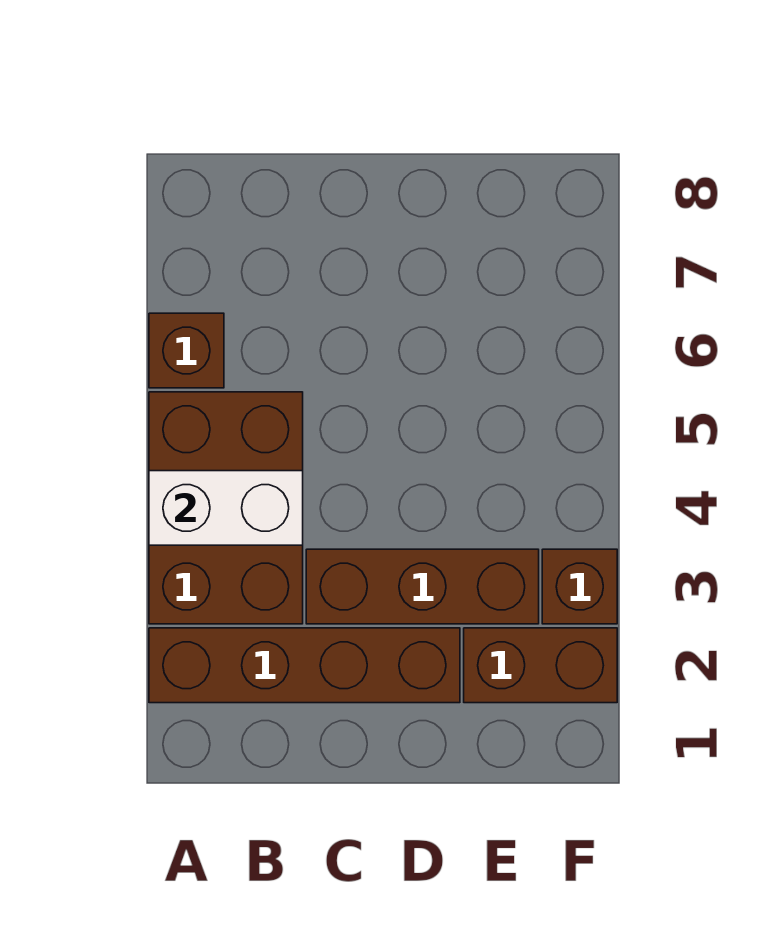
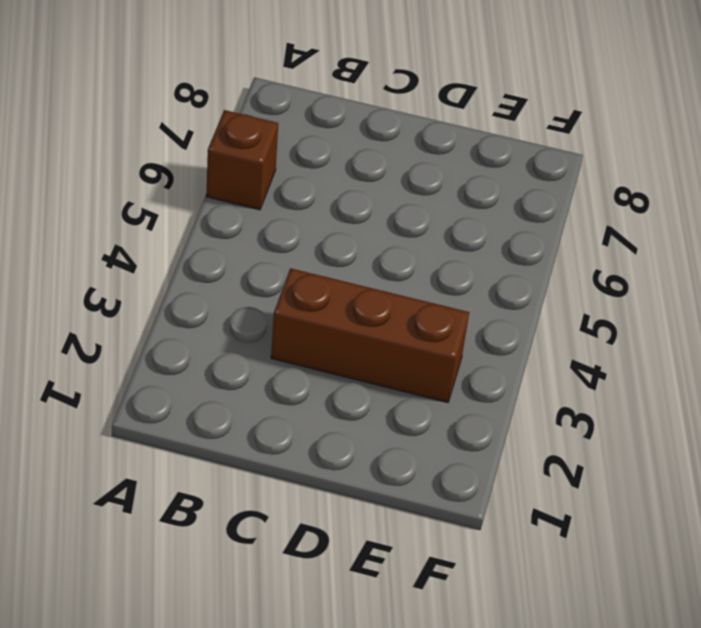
none -> brown 1x4 brick [149,628,460,703]
none -> brown 2x3 brick [149,392,303,624]

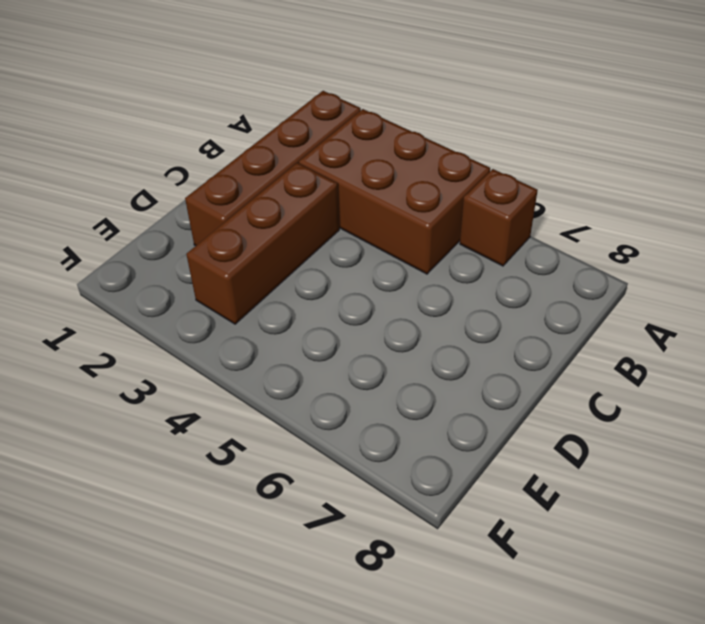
none -> brown 1x2 brick [464,628,617,703]
none -> brown 1x1 brick [542,549,617,624]

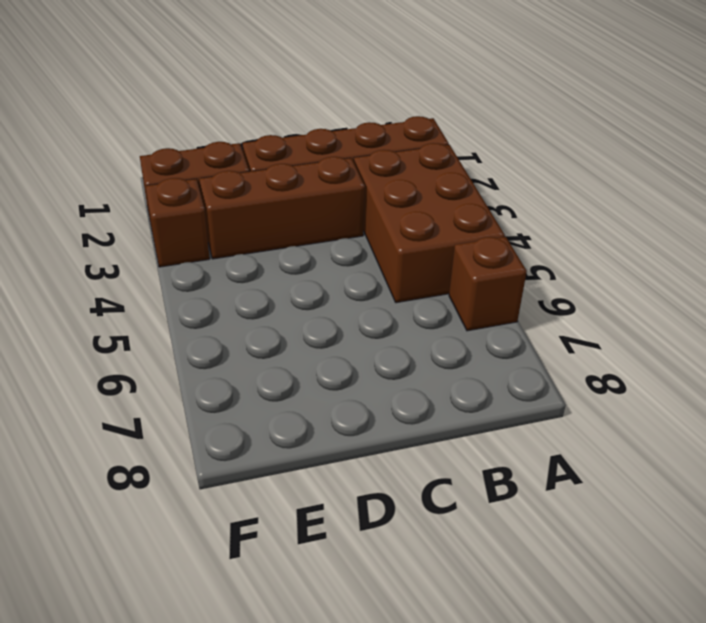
none -> white 1x2 brick [149,471,303,545]

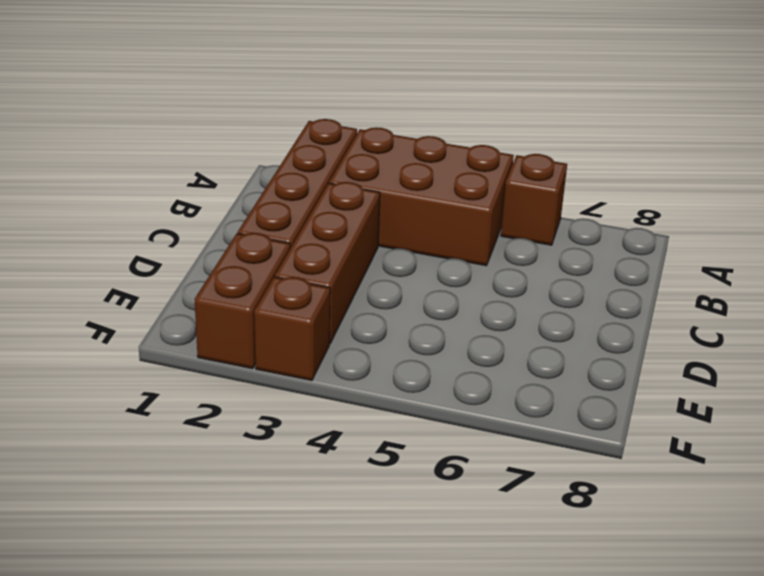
none -> white 1x2 brick [149,471,303,545]

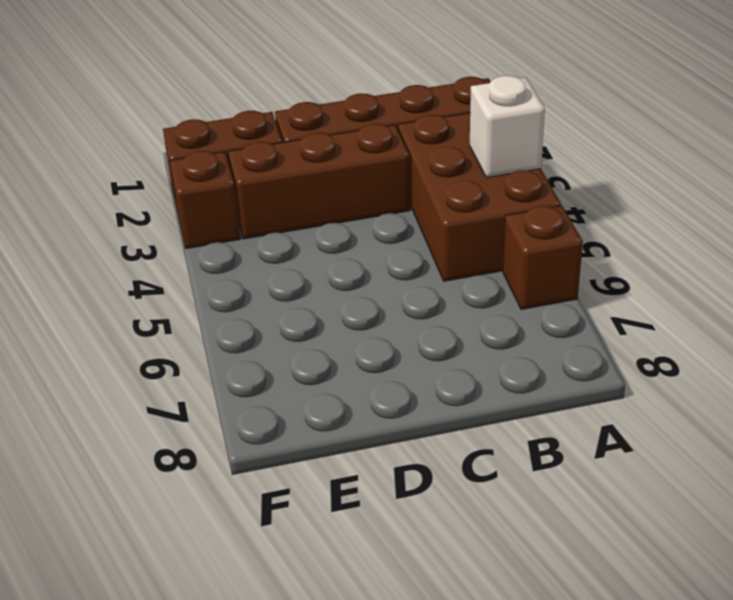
white 1x1 brick [470,76,545,178] -> white 1x2 brick [149,471,303,545]

